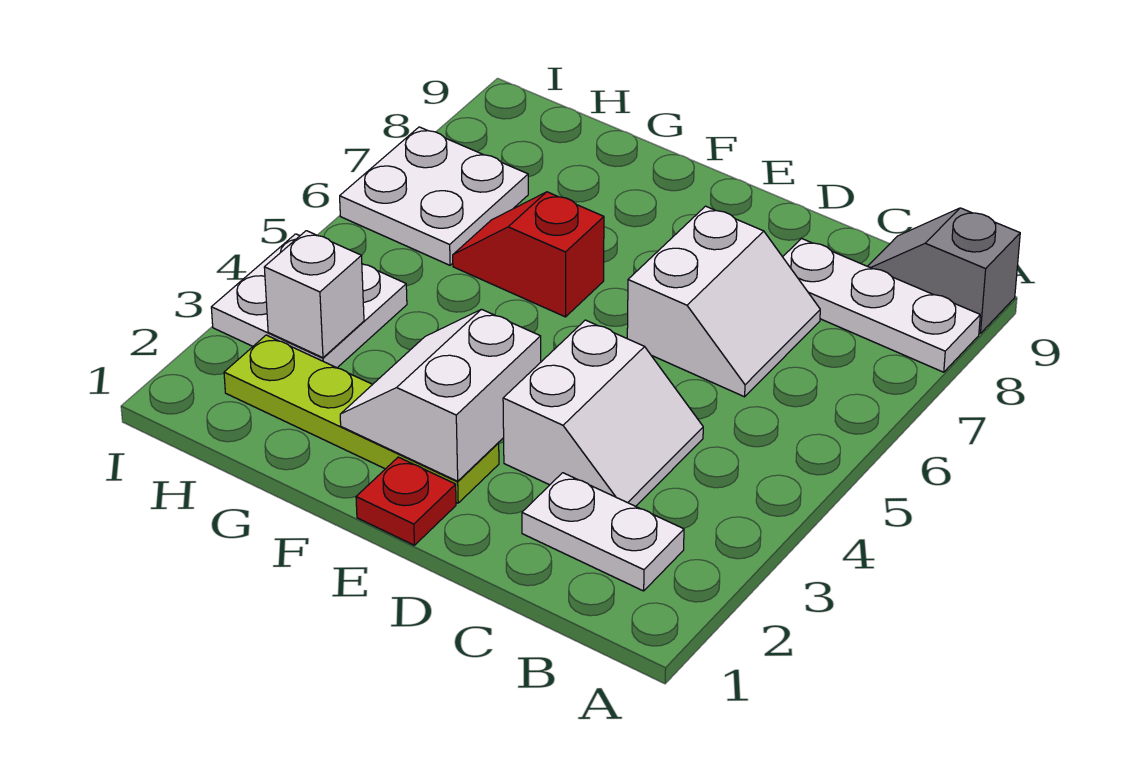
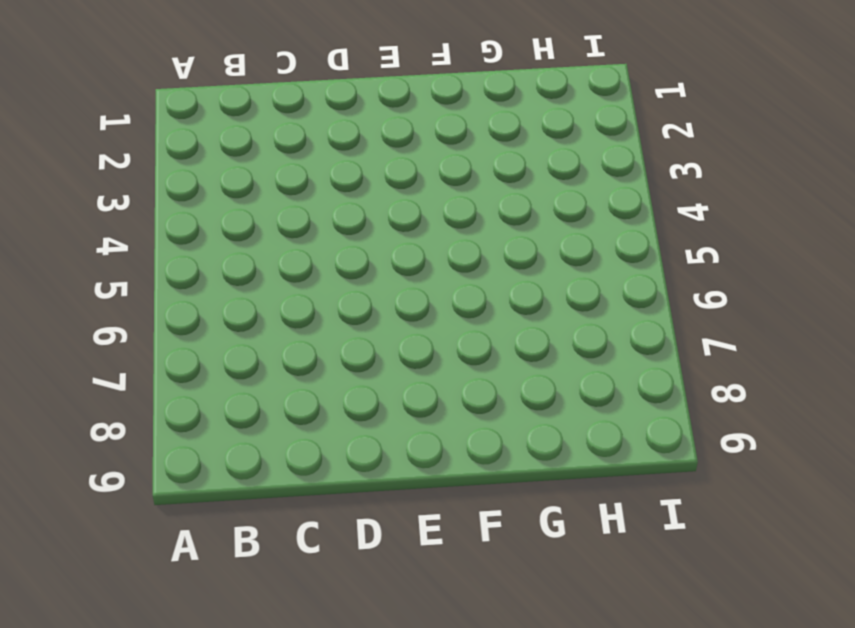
none -> white 1x3 plate [783,239,980,372]
none -> grey 1x2 slope [868,208,1020,333]
none -> white 1x2 plate [522,473,684,591]

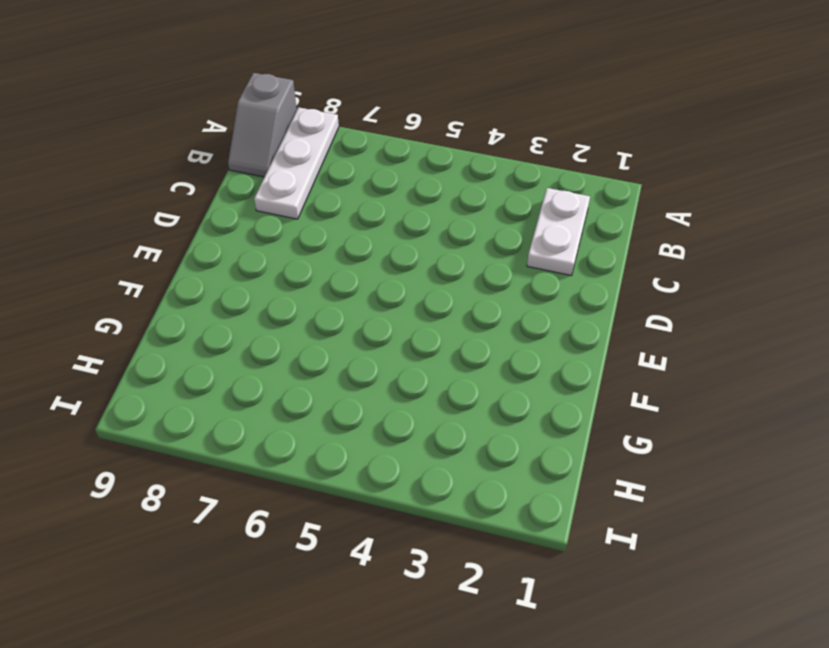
none -> white 2x2 slope [503,320,703,506]
none -> white 2x2 slope [627,206,820,397]
none -> red 1x1 plate [356,457,456,545]

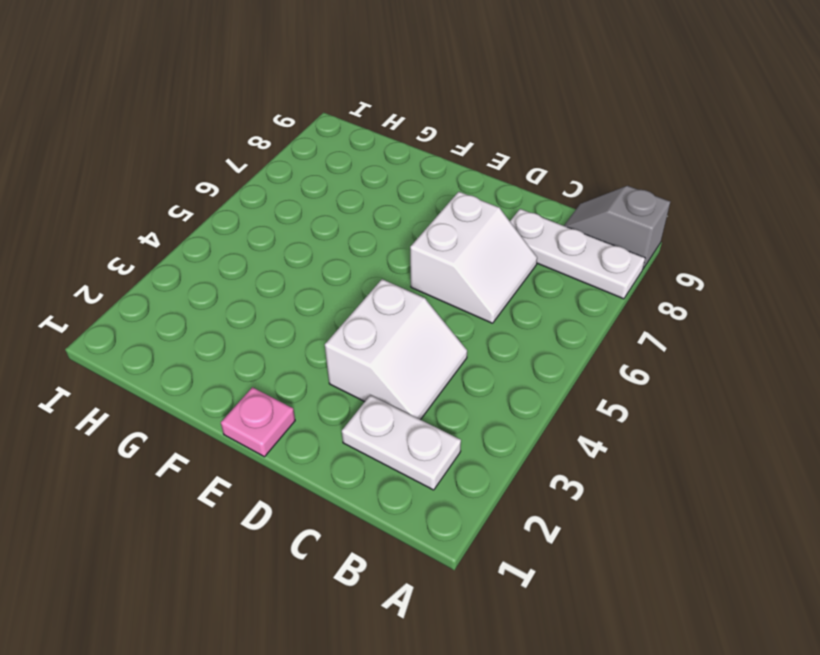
pink 1x1 plate [221,387,295,457] -> red 1x1 plate [356,457,456,545]
none -> lime 1x4 plate [224,335,499,503]
none -> red 1x2 slope [453,192,604,317]
none -> white 2x2 plate [211,234,407,368]

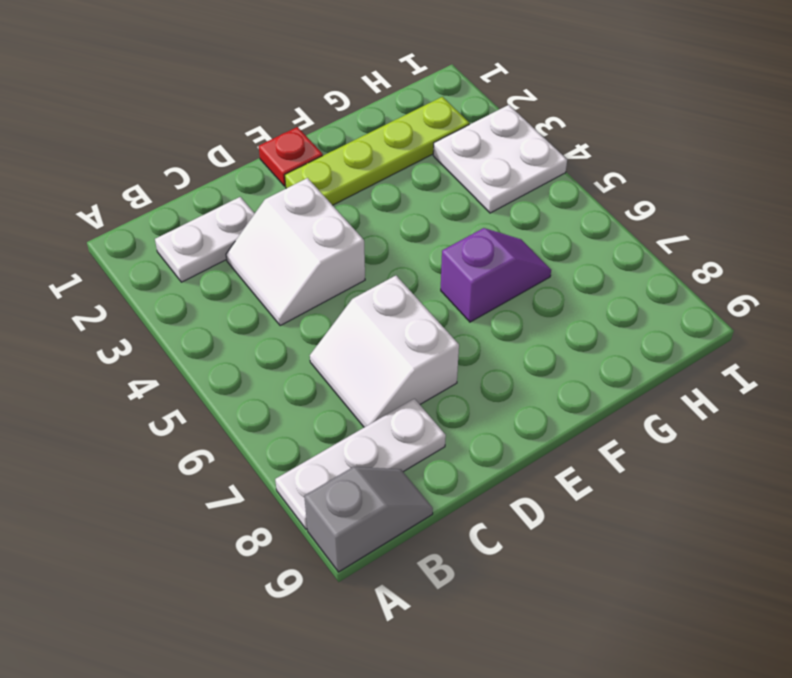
purple 1x2 slope [441,228,551,322] -> red 1x2 slope [453,192,604,317]
none -> white 2x2 plate [340,127,528,265]
none -> white 2x2 slope [340,309,541,481]
none -> white 1x1 brick [264,231,364,358]

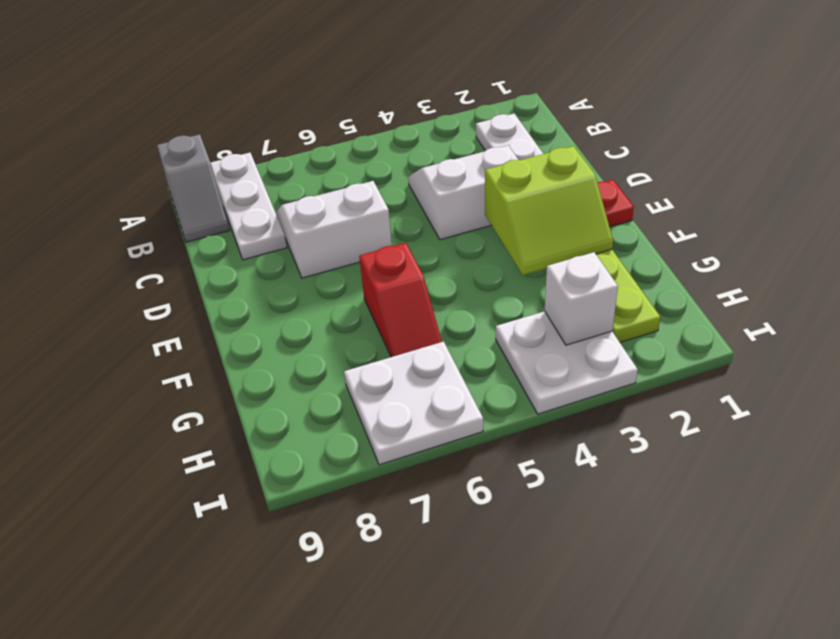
lime 2x2 slope [485,146,613,275] -> white 2x2 slope [340,309,541,481]

